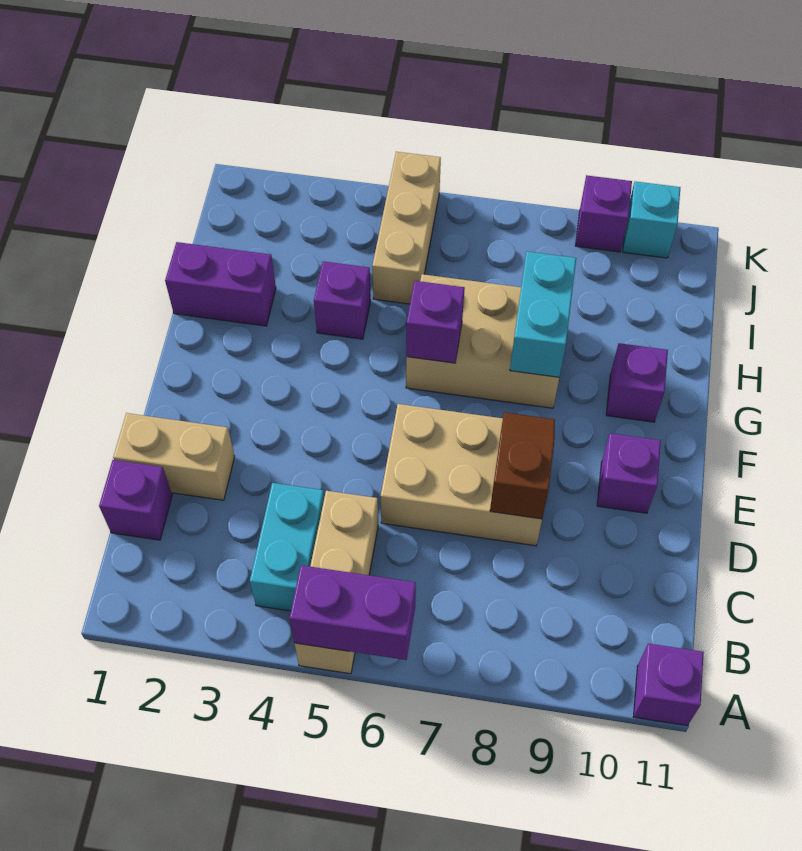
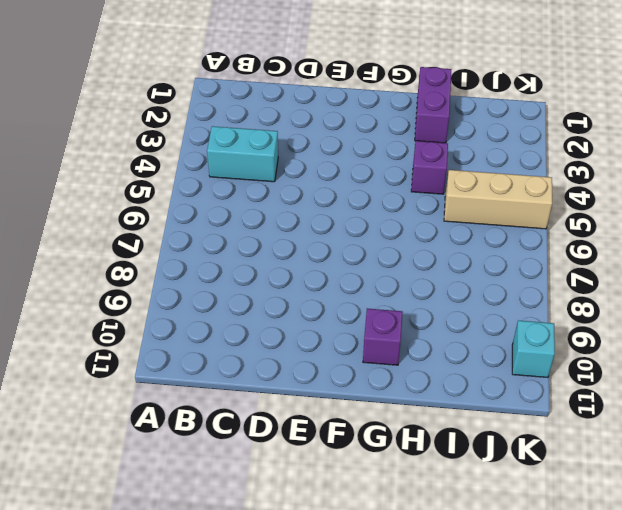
none -> tan 1x3 brick [294,491,378,674]
none -> purple 1x1 brick [633,643,704,726]
none -> purple 1x1 brick [99,460,172,540]

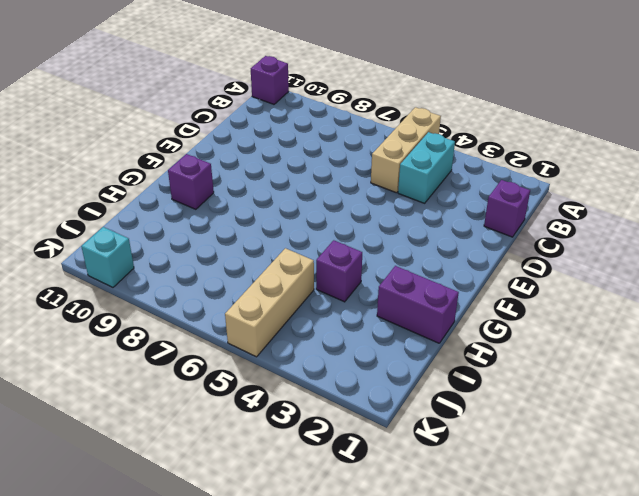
none -> tan 1x2 brick [113,413,235,500]
none -> tan 2x3 brick [381,404,542,546]
none -> purple 1x1 brick [597,433,661,513]

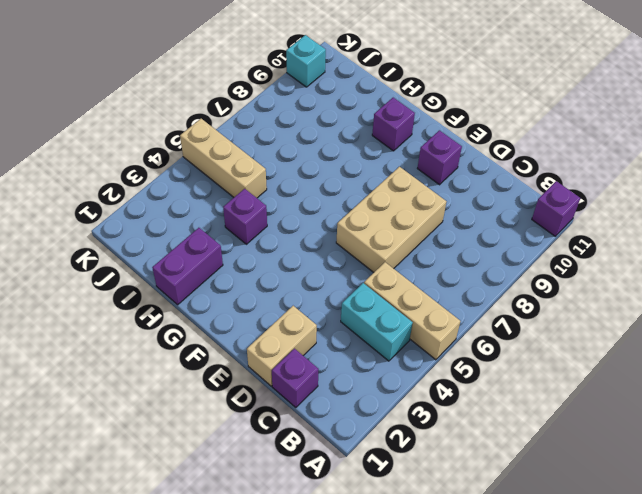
none -> tan 2x3 brick [406,274,559,408]
none -> purple 1x1 brick [575,175,632,252]
none -> purple 1x2 brick [290,565,416,660]

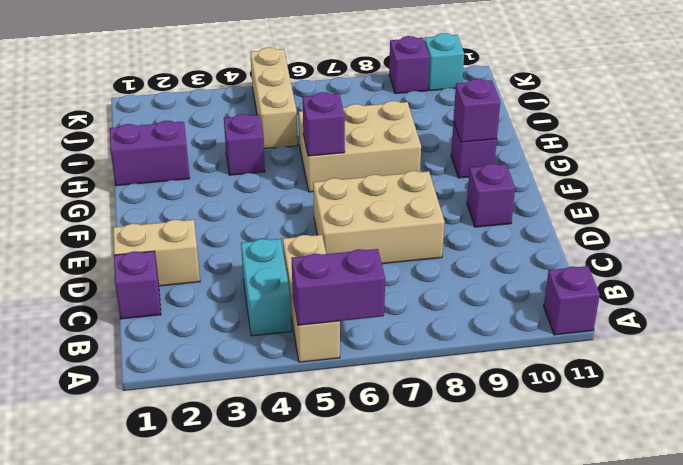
purple 1x1 brick [454,79,500,142] -> none
none -> brown 1x2 slope [490,412,555,519]
none -> cyan 1x2 brick [510,252,576,377]

